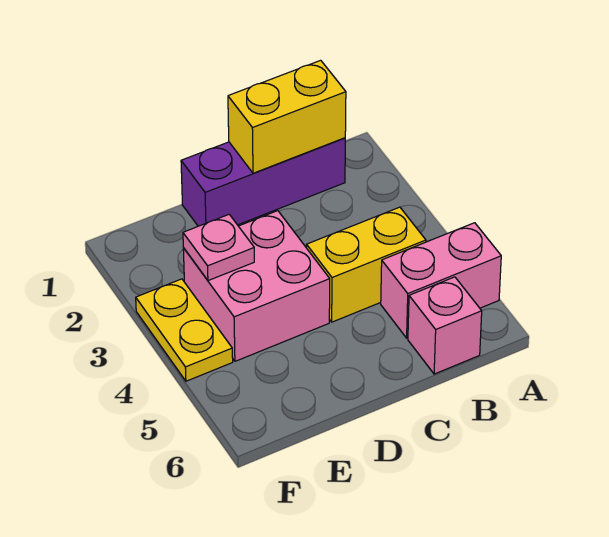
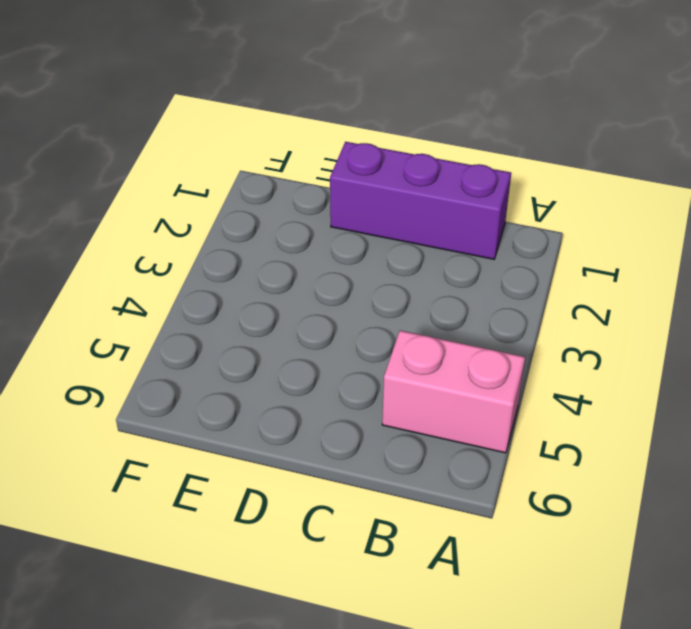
none -> yellow 1x2 brick [307,207,426,322]
none -> pink 1x1 brick [408,277,482,374]

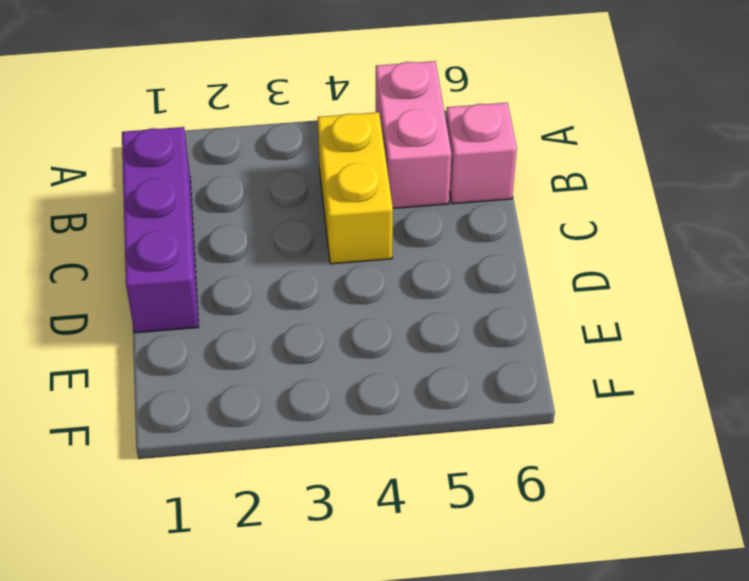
none -> pink 2x2 brick [183,211,330,361]
none -> yellow 1x2 plate [136,279,233,381]

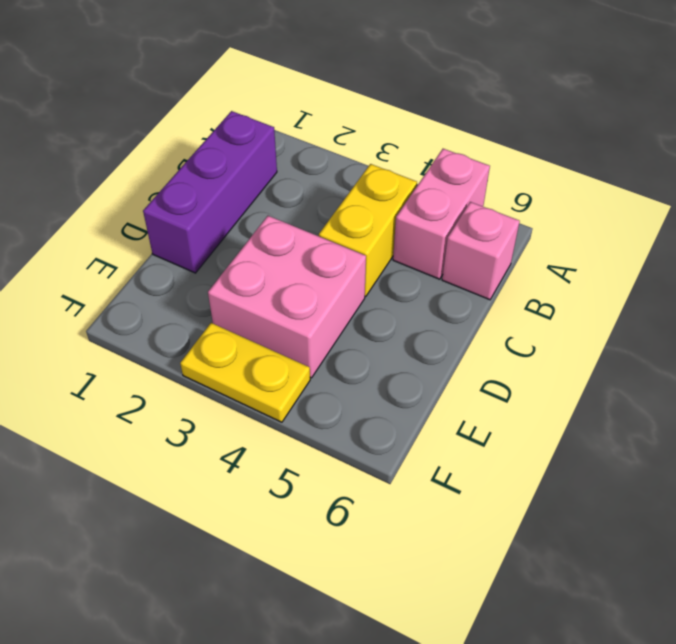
none -> yellow 1x2 brick [228,60,346,173]
none -> pink 1x1 plate [183,214,254,281]

